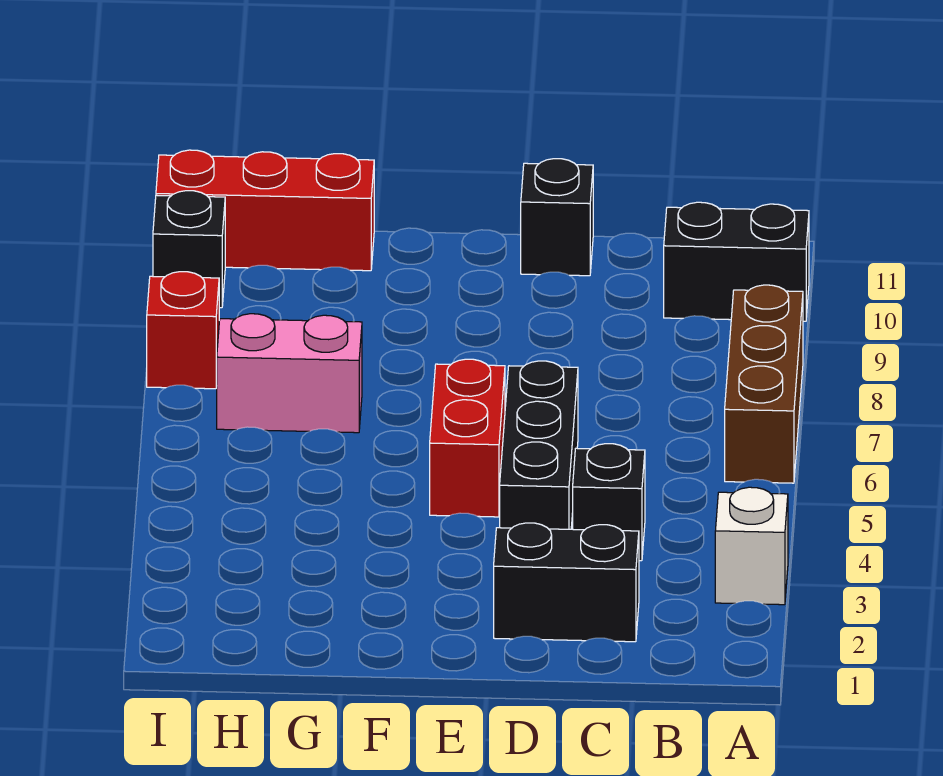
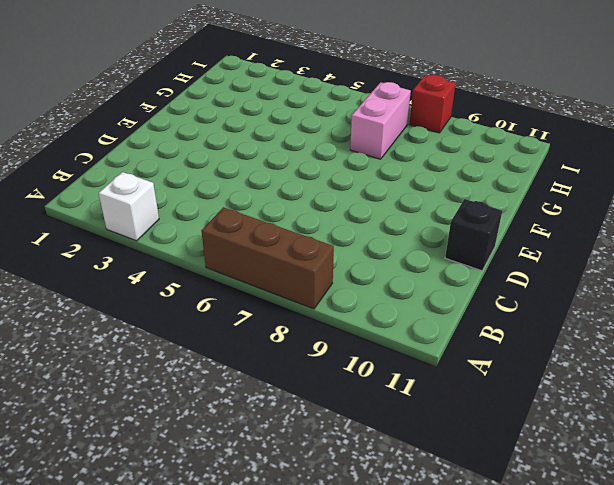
none -> black 1x2 brick [664,202,809,321]
none -> black 1x2 brick [494,523,639,642]
none -> black 1x1 brick [573,444,645,561]

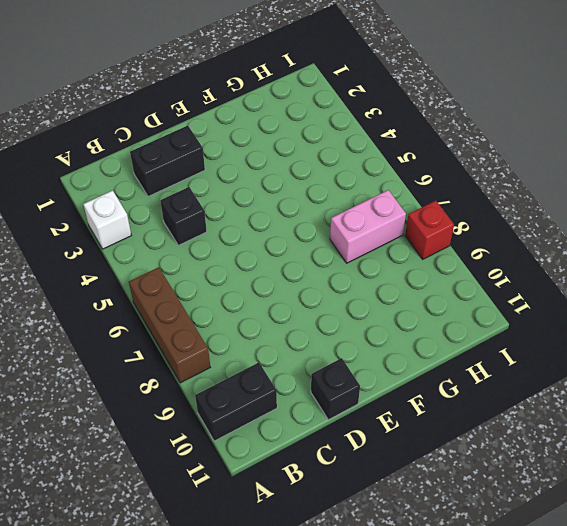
none -> black 1x3 brick [500,361,578,529]
none -> red 1x2 brick [430,359,505,517]
none -> red 1x3 brick [156,150,374,271]

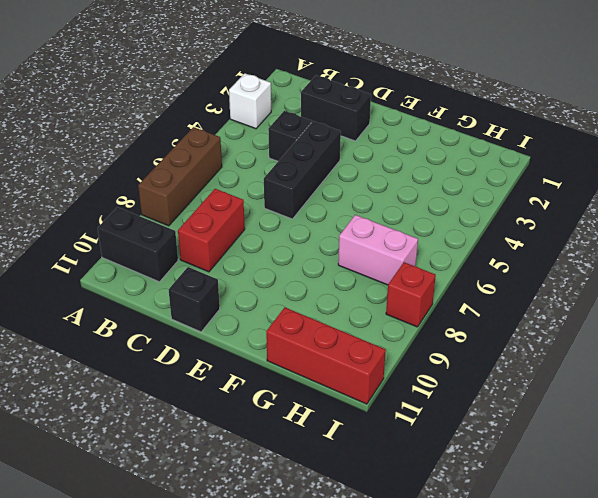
red 1x2 brick [178,189,245,272] -> red 1x2 brick moved to [430,359,505,517]
none -> black 1x1 brick [153,191,225,308]

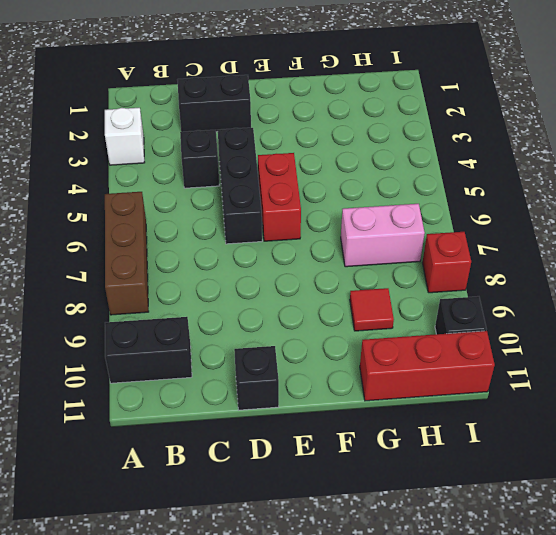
red 1x1 tile [350,288,394,331] -> none

